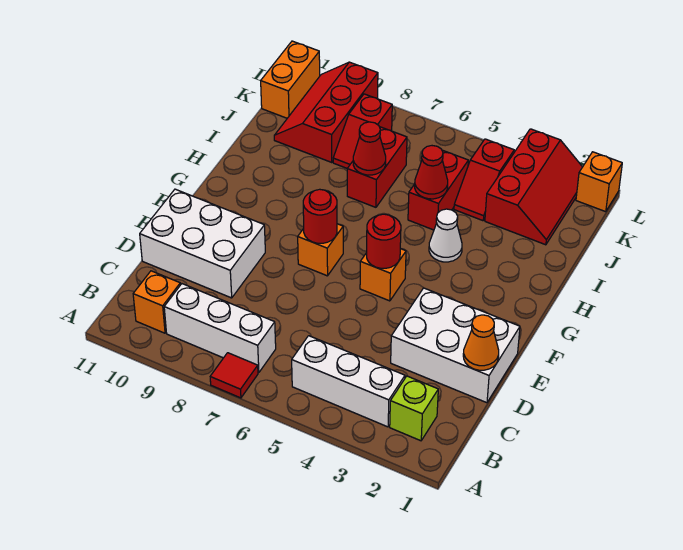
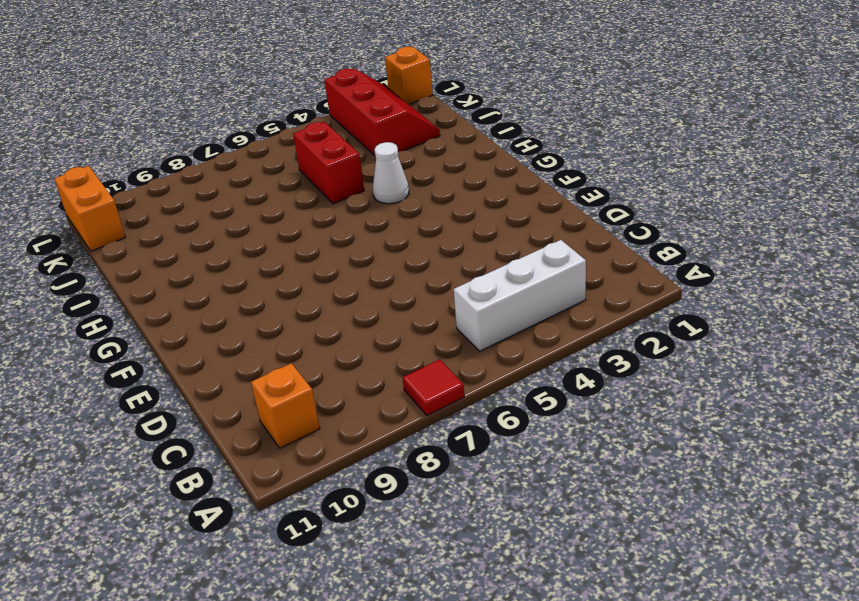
none -> lime 1x1 brick [390,376,438,441]
none -> white 1x3 brick [164,284,276,373]
none -> white 2x3 brick [391,288,520,403]

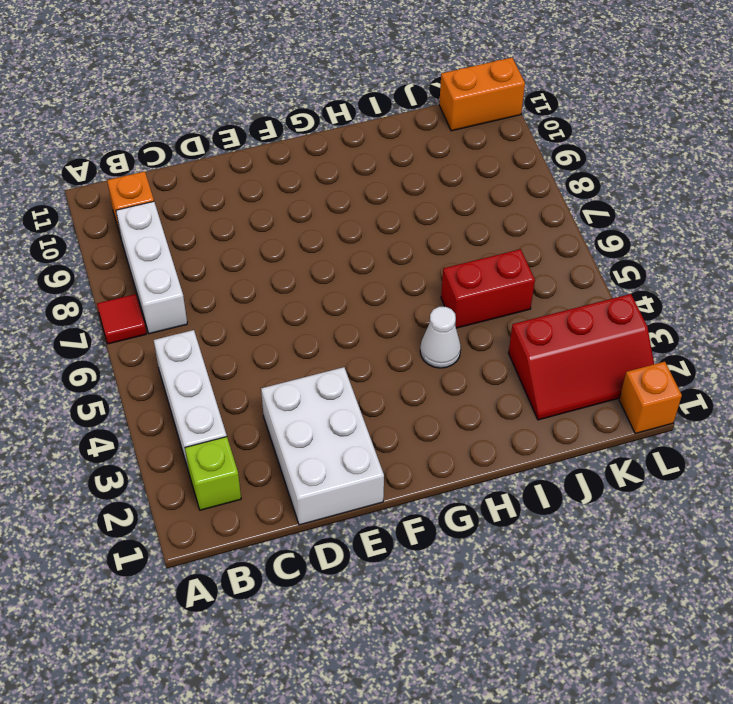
none -> white 2x3 brick [140,189,265,298]
none -> orange 1x1 brick [360,249,406,301]
none -> orange 1x1 brick [298,224,343,276]

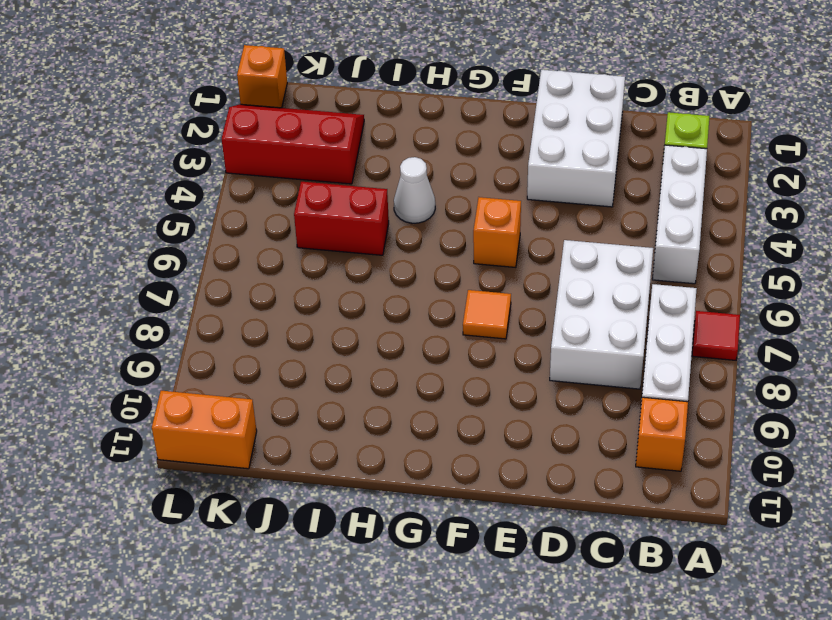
white 2x3 brick [550,240,653,389] -> white 2x3 brick moved to [140,189,265,298]
orange 1x1 tile [463,290,511,339] -> orange 1x1 brick [298,224,343,276]
none -> red 1x2 brick [347,127,407,207]
none -> red 1x2 slope [454,139,514,221]
none -> red 1x2 slope [333,94,392,168]

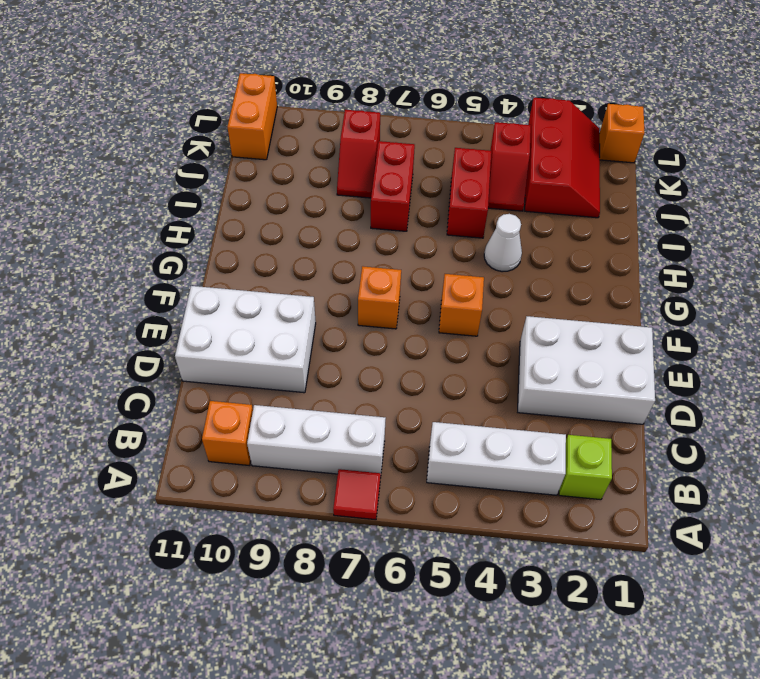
none -> red 2x3 slope [274,62,378,162]
none -> orange 1x1 cone [463,315,499,370]
none -> red 1x1 round brick [367,214,401,268]

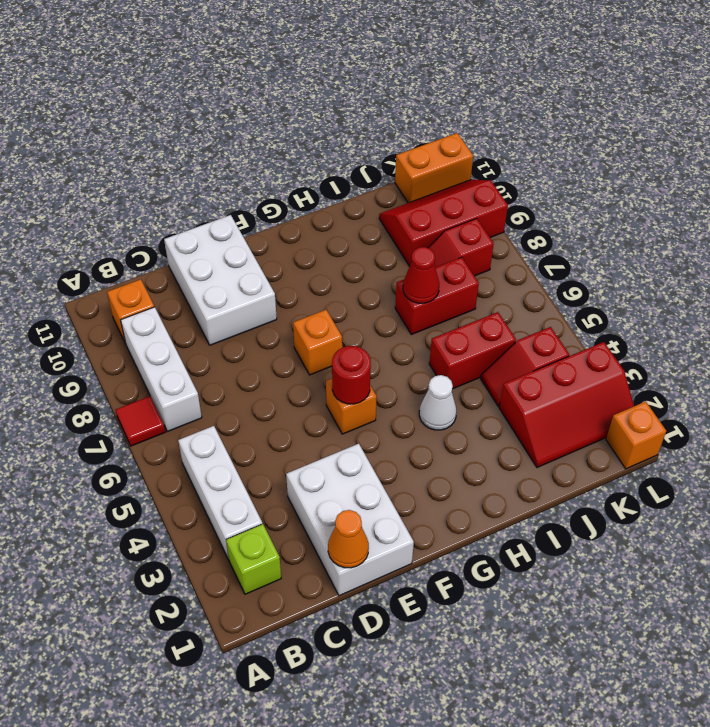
none -> red 1x1 round brick [303,189,337,243]
none -> red 1x1 cone [415,146,448,199]

